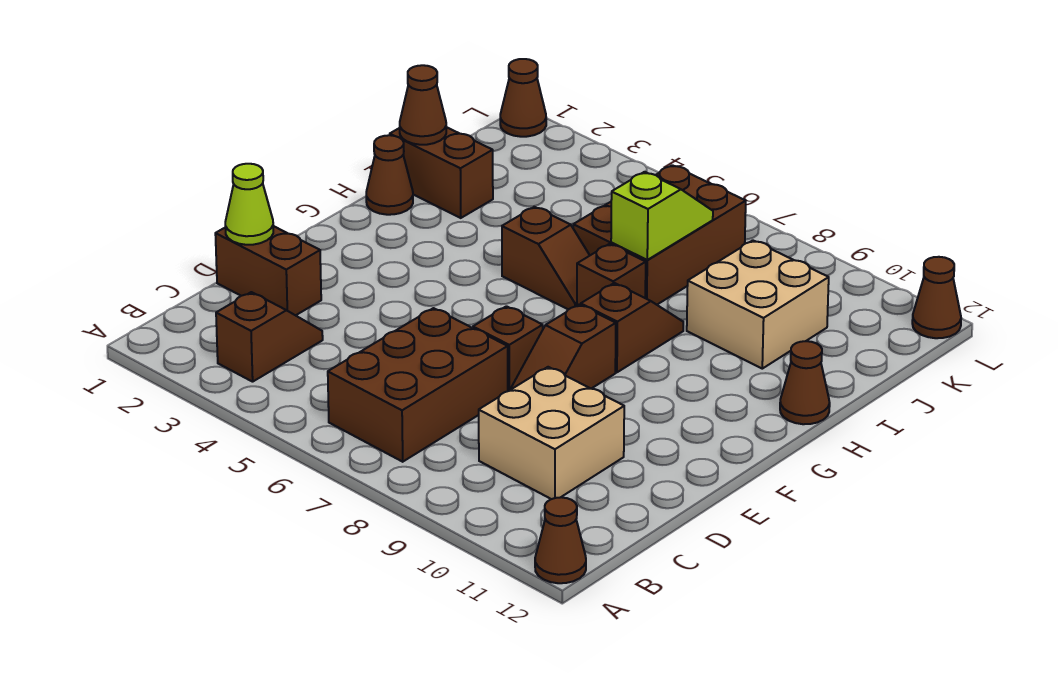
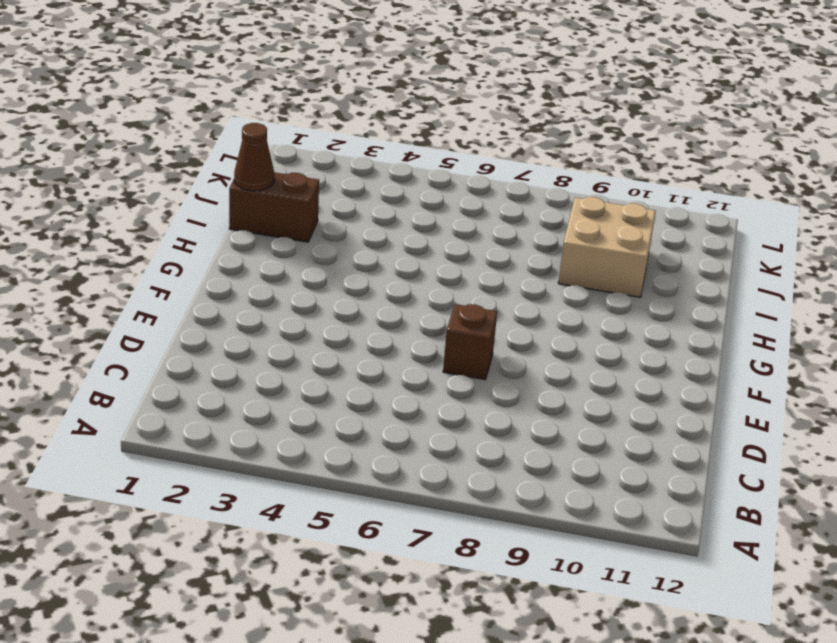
none -> brown 1x1 cone [535,497,586,583]
none -> brown 1x2 slope [216,292,323,382]
none -> brown 2x3 brick [328,308,508,462]

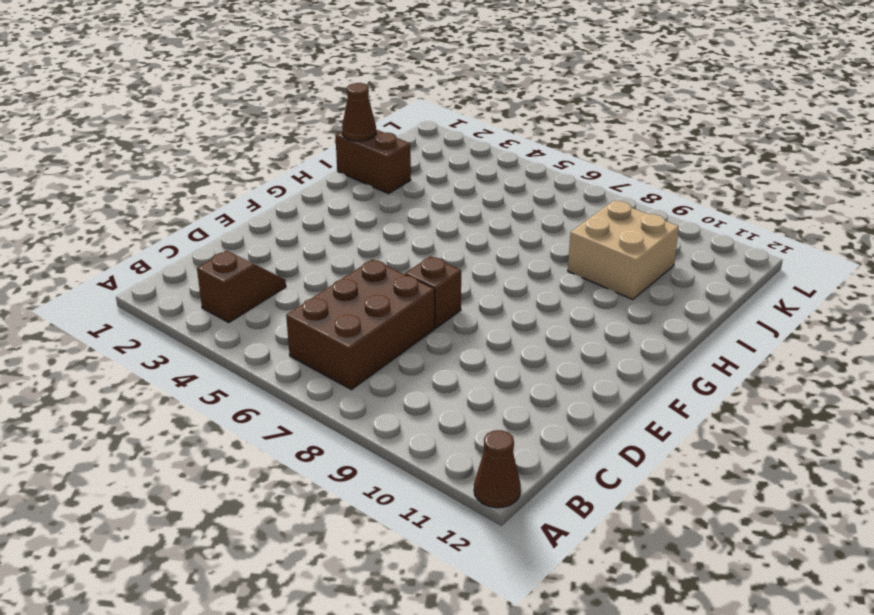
none -> tan 2x2 brick [479,367,624,499]
none -> brown 1x2 brick [215,226,321,315]
none -> brown 1x2 slope [511,305,616,389]

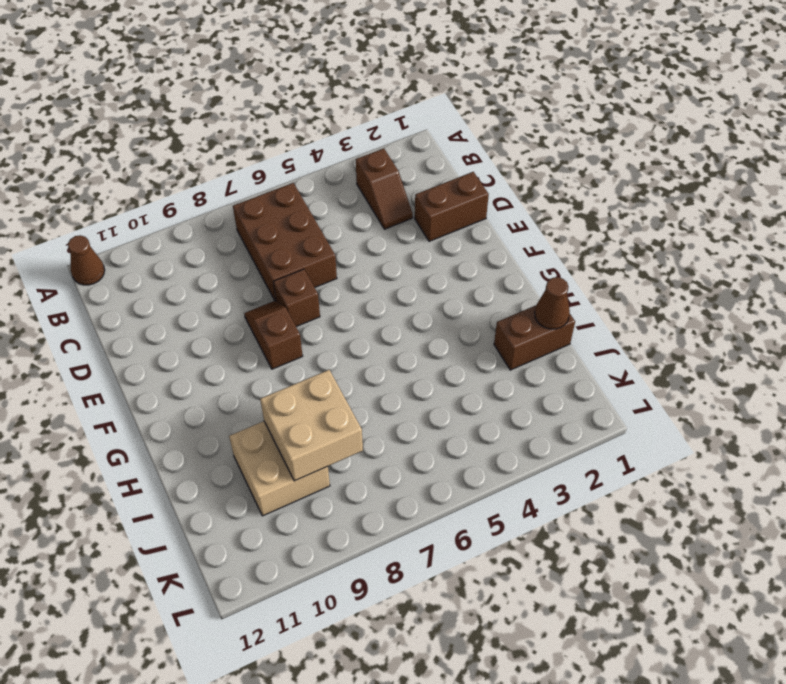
tan 2x2 brick [260,370,363,481] -> tan 2x2 brick moved to [479,367,624,499]
none -> brown 1x2 slope [581,283,683,372]
none -> brown 1x1 cone [366,135,413,215]
none -> brown 1x2 slope [502,207,590,310]

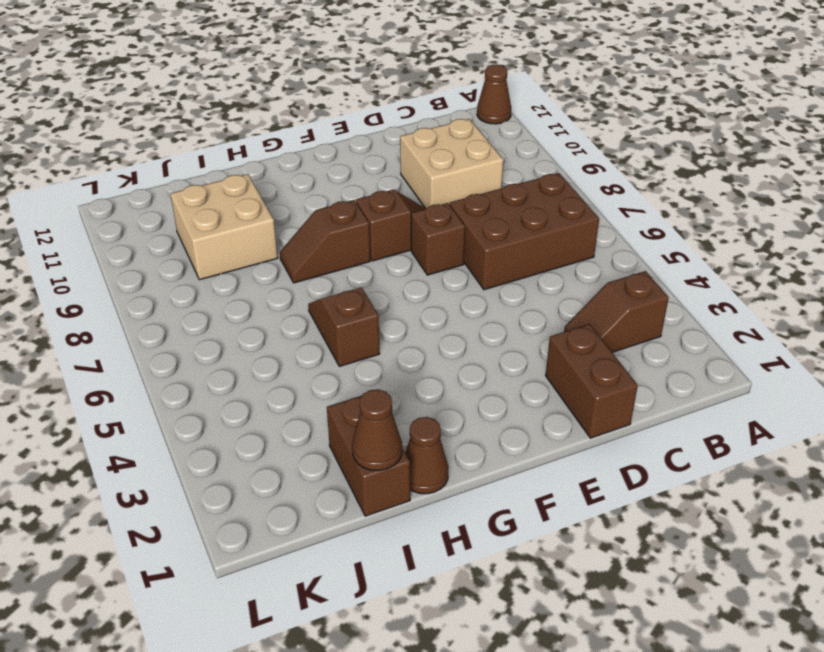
none -> brown 1x1 brick [577,244,646,305]
none -> brown 1x1 cone [780,341,830,424]
none -> brown 2x3 brick [573,165,746,305]

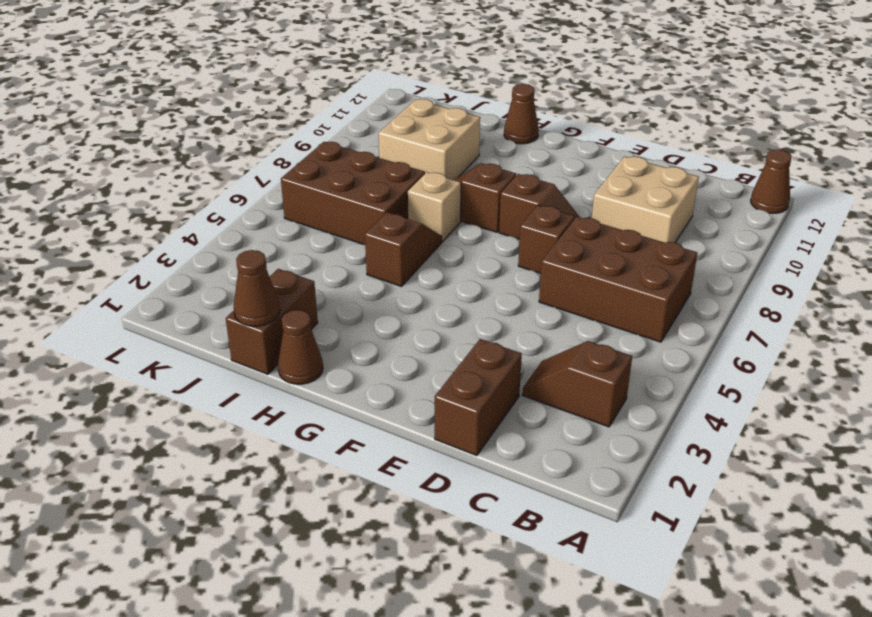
tan 1x1 brick [408,172,461,242] -> brown 1x1 brick [577,244,646,305]
none -> brown 1x1 cone [500,59,546,137]
none -> brown 1x1 cone [912,257,961,338]
none -> lime 1x1 cone [225,164,273,245]

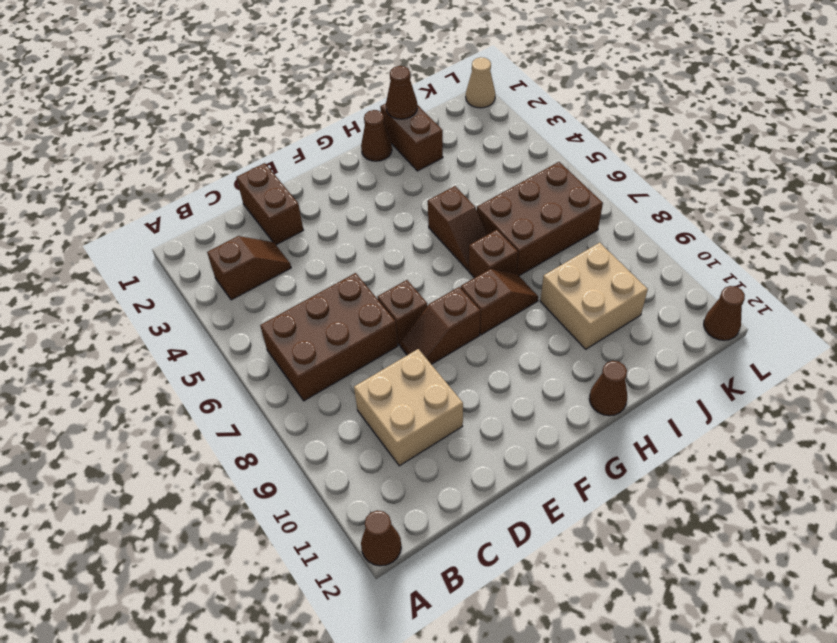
tan 1x1 cone [466,57,495,108] -> brown 1x1 cone [500,59,546,137]
none -> lime 1x1 cone [225,164,273,245]
none -> lime 1x2 slope [611,172,713,260]

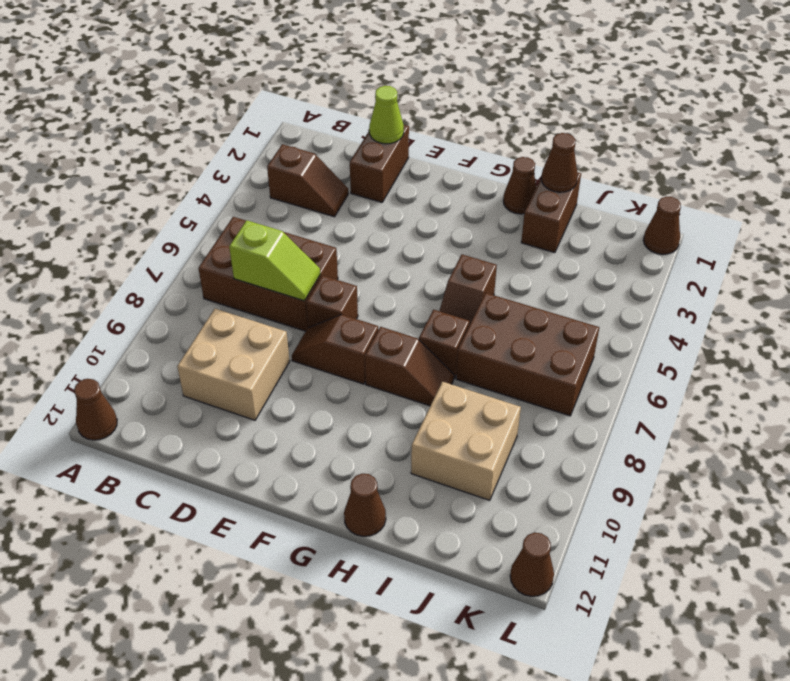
lime 1x2 slope [229,220,320,301] -> lime 1x2 slope moved to [611,172,713,260]

